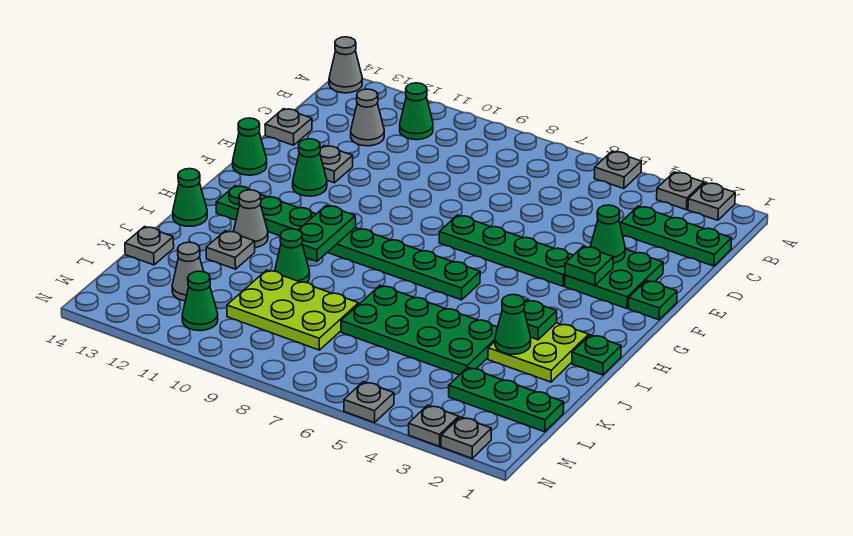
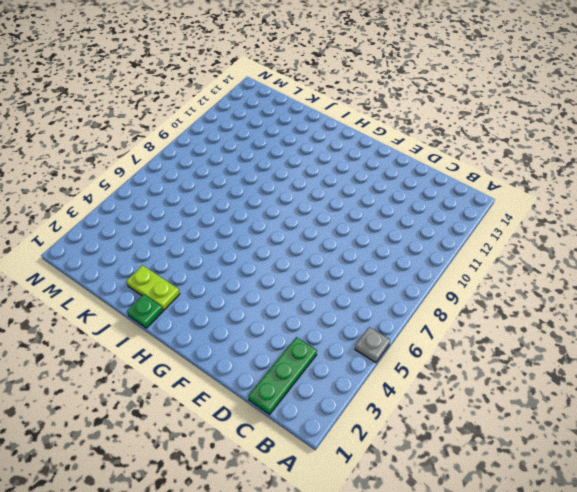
lime 1x2 plate [126,265,180,310] -> lime 2x2 plate [488,323,589,382]
none -> grey 1x1 plate [688,183,735,220]
none -> grey 1x1 plate [657,172,704,210]
none -> grey 1x1 cone [329,37,362,93]
none -> green 1x1 cone [400,83,433,140]

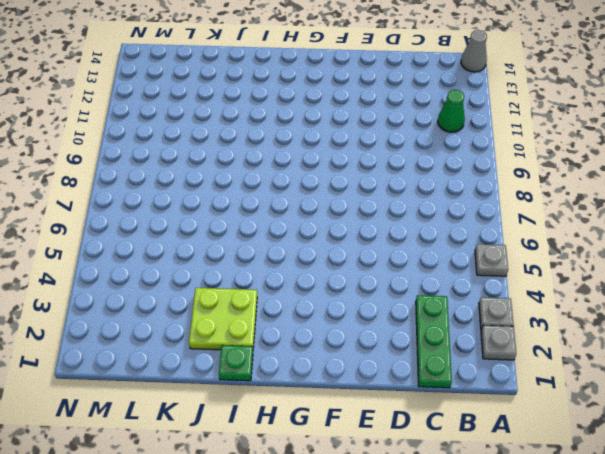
none -> grey 1x1 cone [351,89,384,146]
none -> grey 1x1 plate [265,109,312,145]
none -> green 2x2 plate [565,249,663,309]
none -> grey 1x1 plate [320,146,353,183]

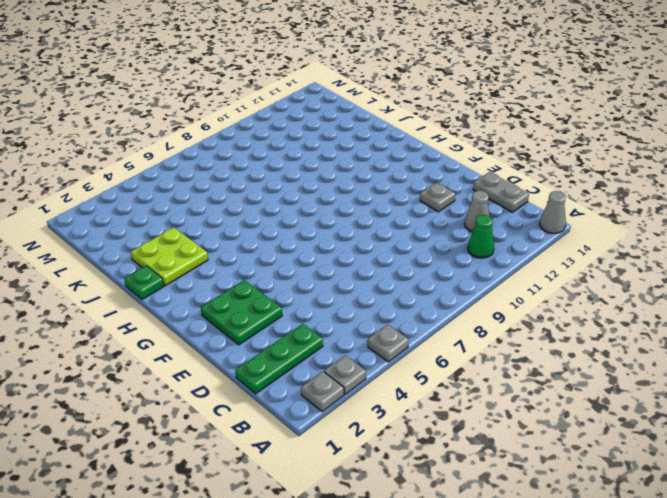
grey 1x2 plate [473,172,529,212] -> grey 1x1 plate [265,109,312,145]
none -> green 1x1 plate [629,280,677,320]
none -> green 1x4 plate [439,215,573,286]
none -> green 1x1 cone [293,139,327,196]
none -> green 1x1 cone [233,118,267,175]

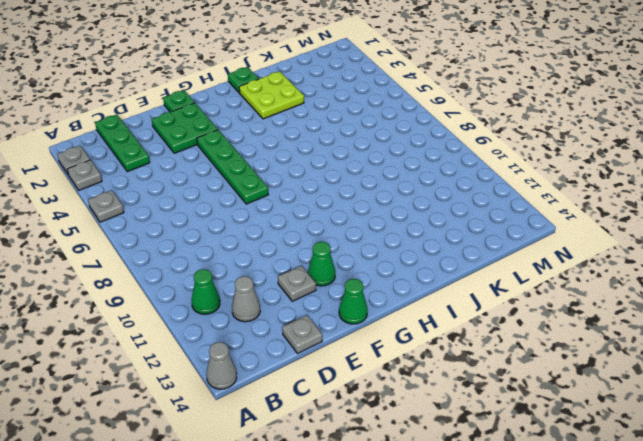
none -> green 1x8 plate [216,186,480,300]
none -> grey 1x1 cone [234,190,268,248]
none -> green 1x1 cone [173,169,207,226]
none -> green 2x4 plate [341,286,498,375]

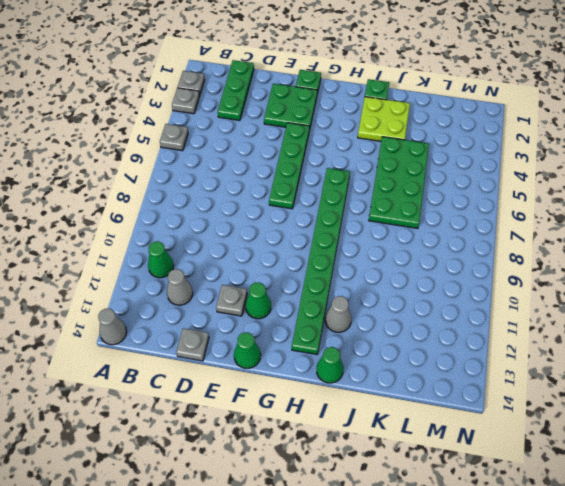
none -> green 1x1 cone [275,229,310,283]
none -> grey 1x1 plate [206,231,255,269]
none -> lime 2x3 plate [227,270,359,350]
none -> grey 1x1 plate [125,227,174,265]

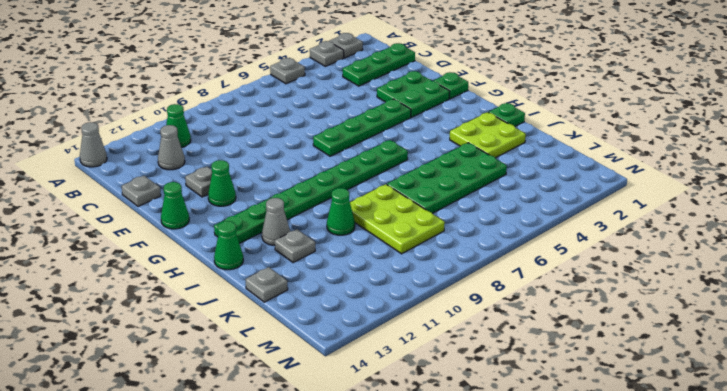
lime 2x3 plate [350,184,445,254] -> lime 2x3 plate turned to [227,270,359,350]
none -> green 1x3 plate [449,367,564,432]
none -> grey 1x1 cone [172,242,204,301]
none -> green 1x1 cone [182,271,218,331]
none -> grey 1x1 plate [441,417,491,458]

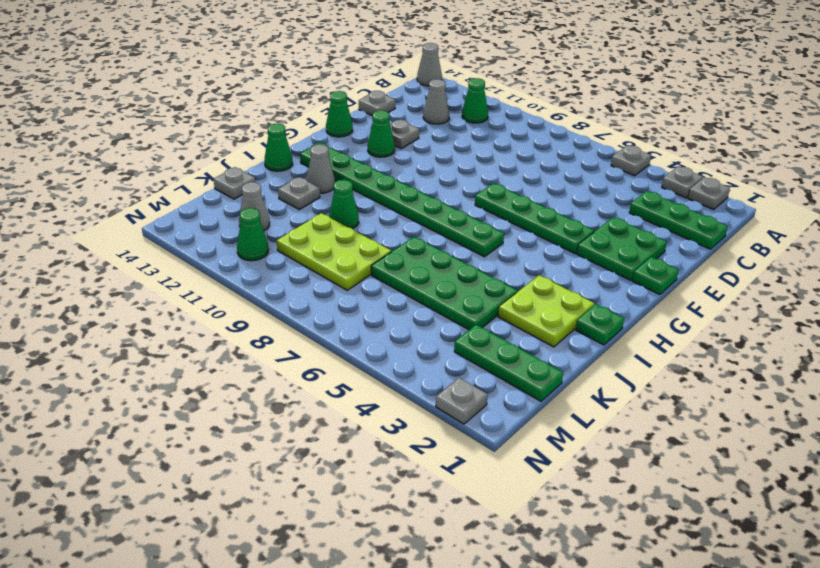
none -> grey 1x1 plate [409,405,459,446]
none -> grey 1x1 plate [344,382,394,423]
none -> green 1x1 cone [591,205,625,263]
none -> green 1x1 plate [565,246,613,285]

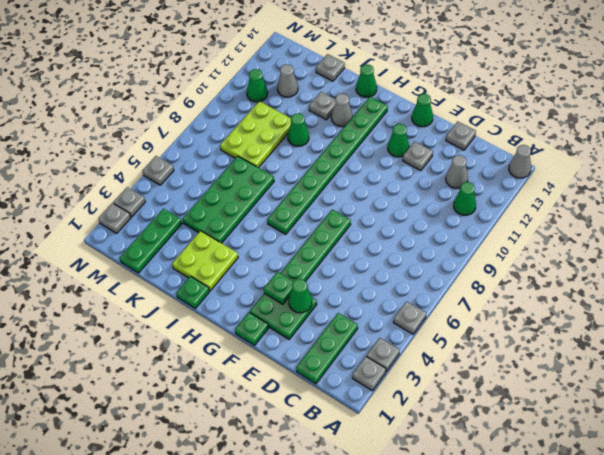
none -> green 1x2 plate [299,205,356,261]
none -> green 1x1 plate [524,300,557,340]
none -> green 1x1 cone [495,294,531,354]

